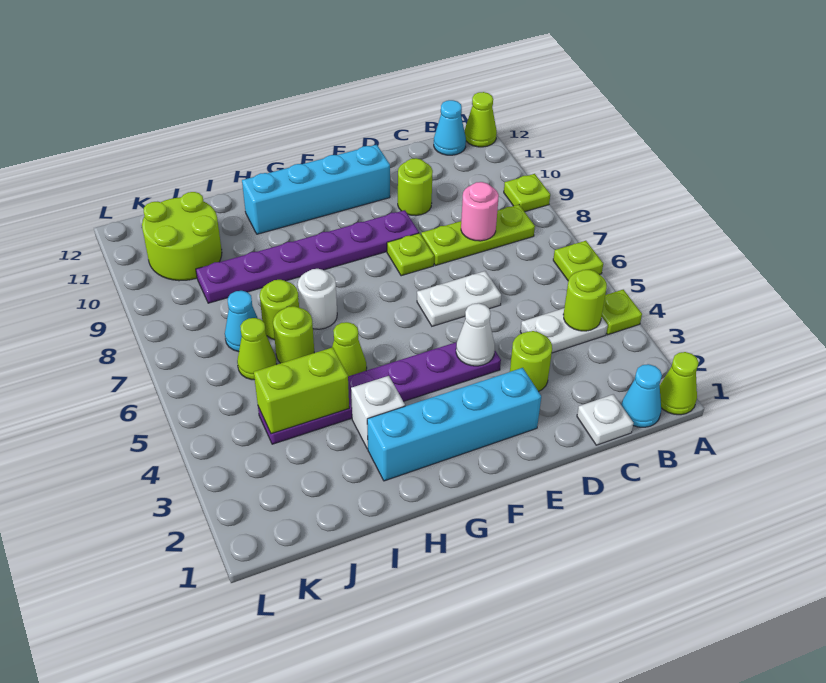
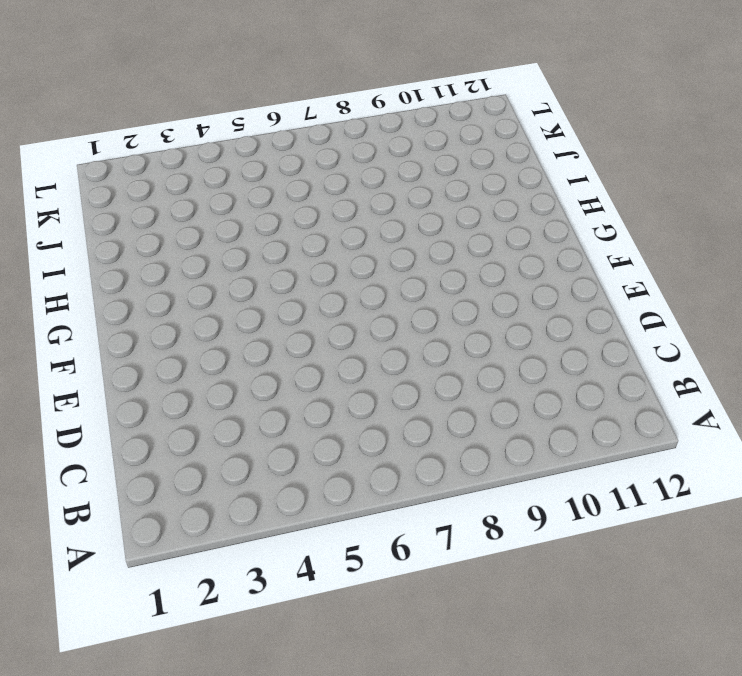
none -> lime 1x1 cone [660,352,699,415]
none -> lime 1x1 plate [602,290,642,335]
none -> lime 1x1 plate [553,241,603,281]
none -> lime 1x1 plate [504,174,550,212]

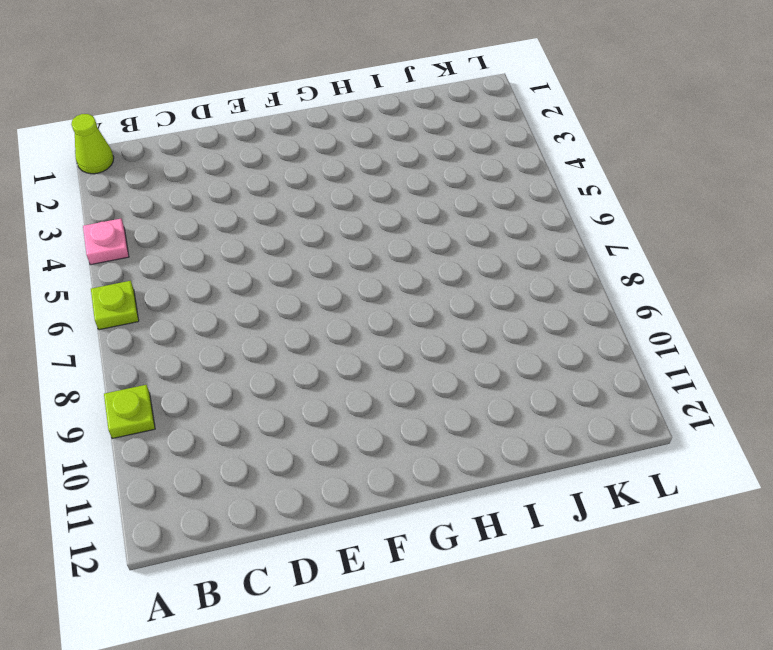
pink 1x1 plate [83,219,129,265] -> lime 1x1 plate [602,290,642,335]
none -> lime 1x1 cone [465,92,497,147]
none -> cyan 1x1 cone [621,364,662,427]
none -> white 1x2 plate [520,308,608,353]
none -> lime 1x3 plate [421,205,535,265]

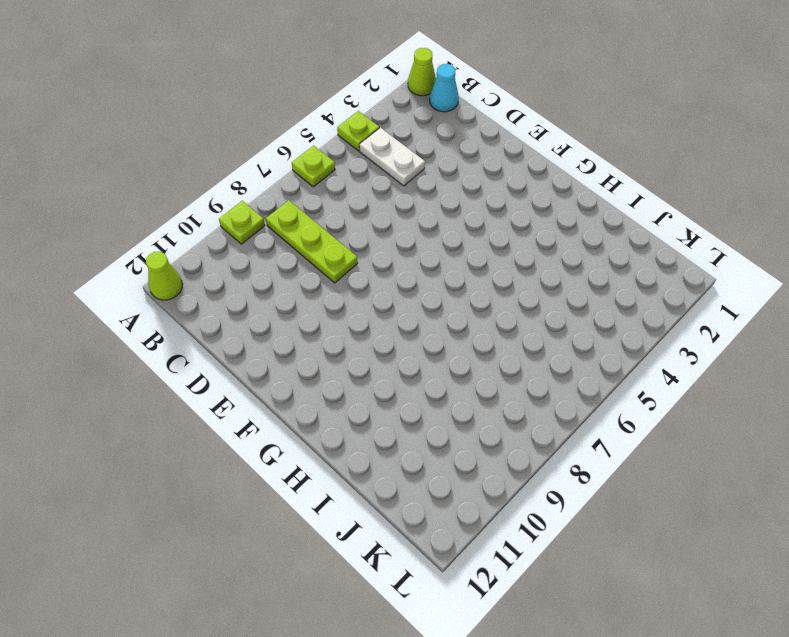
none -> cyan 1x1 cone [434,100,466,155]
none -> white 1x1 plate [577,394,634,445]
none -> lime 1x1 round brick [510,331,552,392]
none -> white 1x2 plate [417,271,501,326]

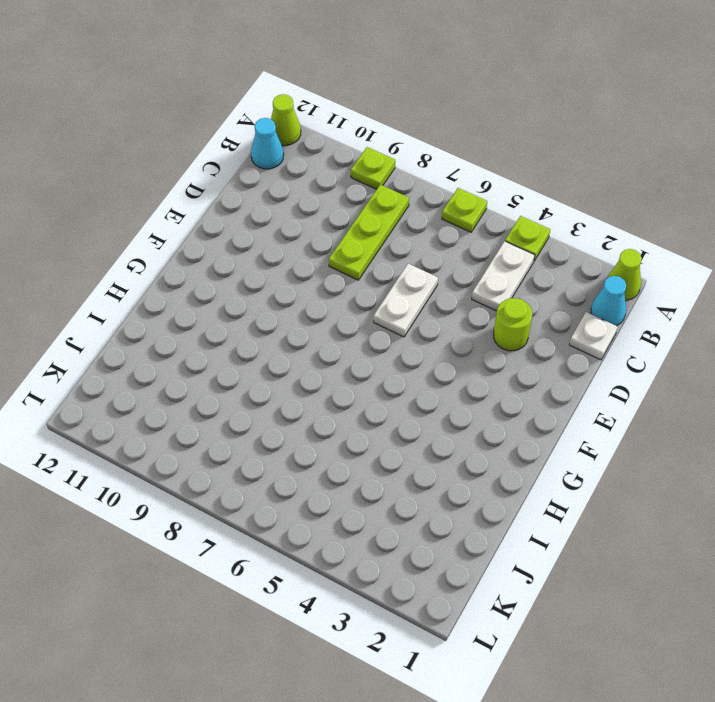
none -> lime 1x1 round brick [398,158,433,216]
none -> cyan 1x4 brick [367,368,541,481]
none -> purple 1x6 plate [258,342,501,444]
none -> lime 1x1 plate [387,233,434,276]

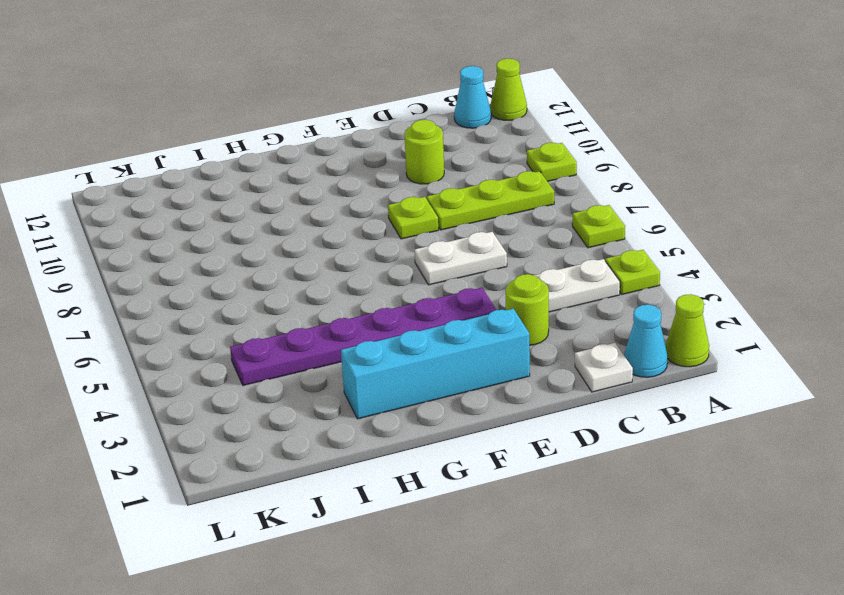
none -> purple 1x6 plate [196,210,419,303]
none -> cyan 1x4 brick [242,145,390,234]
none -> white 1x1 brick [351,376,405,449]
none -> lime 1x1 cone [332,322,367,376]

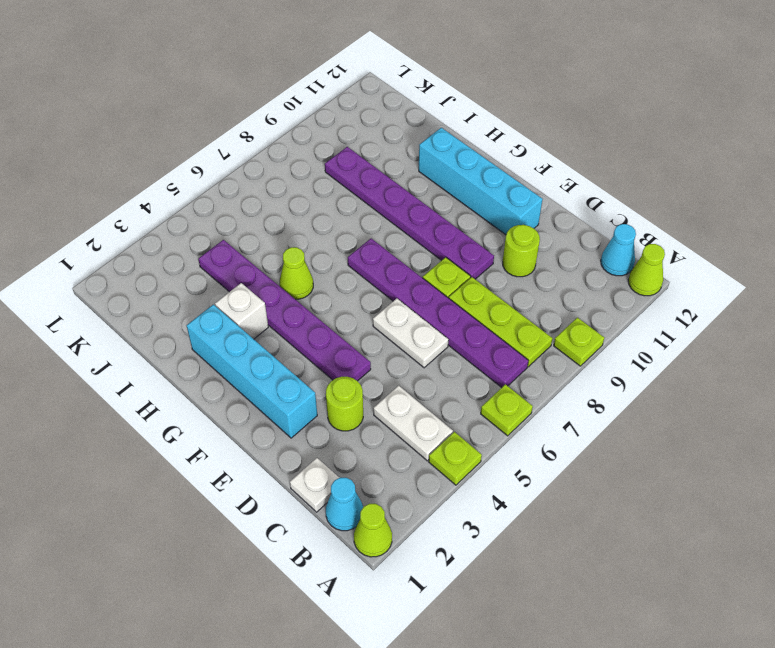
purple 1x6 plate [348,239,528,388] -> none
none -> white 1x1 round brick [298,269,337,329]
none -> lime 1x1 round brick [273,306,314,363]
none -> lime 1x1 round brick [260,280,299,340]
none -> lime 1x1 cone [237,318,277,380]

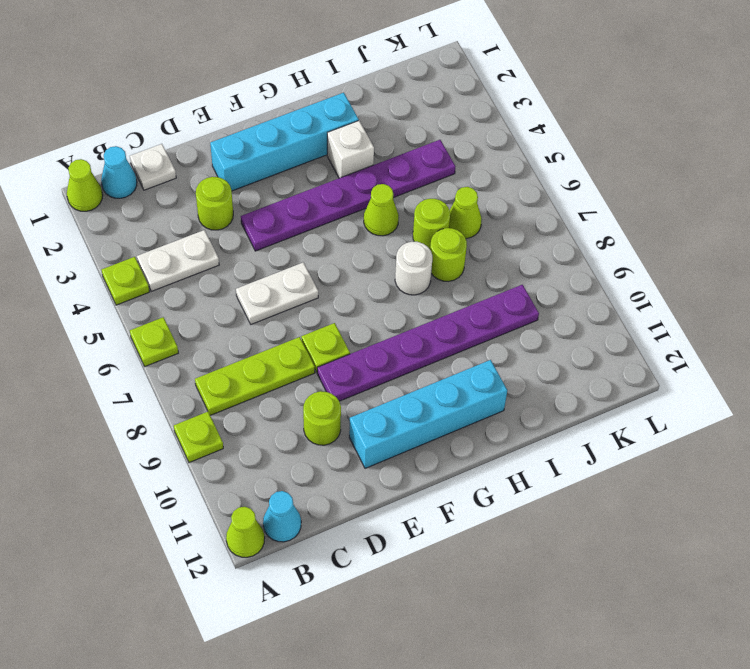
none -> cyan 1x1 cone [225,291,258,352]
none -> lime 2x2 round brick [142,192,222,281]
none -> lime 1x1 round brick [563,270,607,331]
none -> pink 1x1 round brick [461,182,499,241]

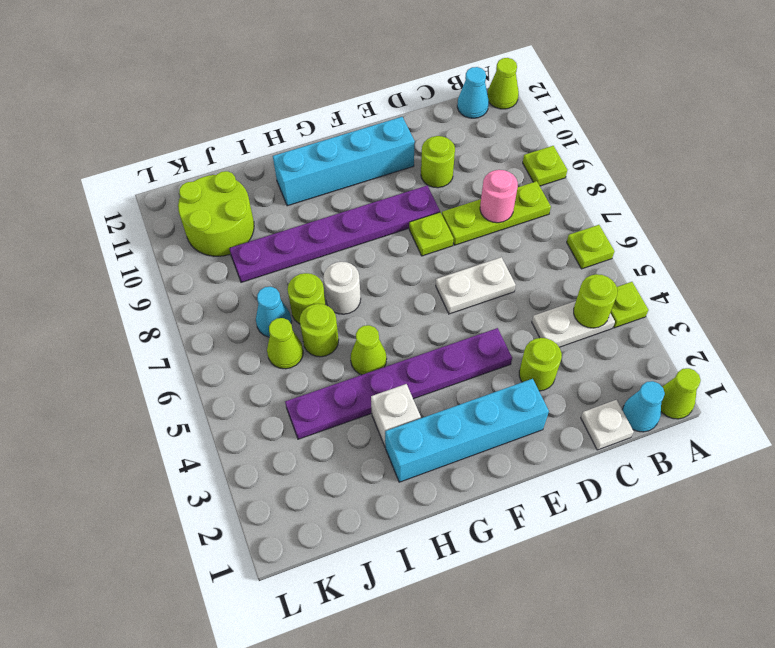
none -> white 1x1 cone [456,303,495,366]
none -> lime 1x2 brick [254,347,349,434]

